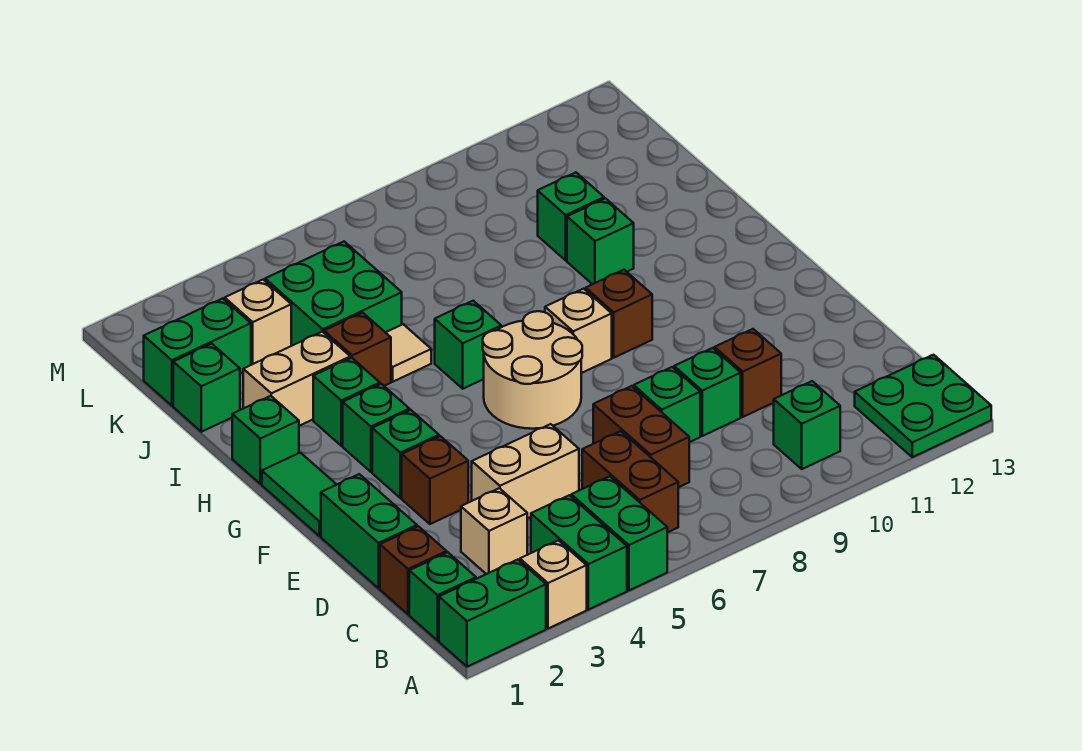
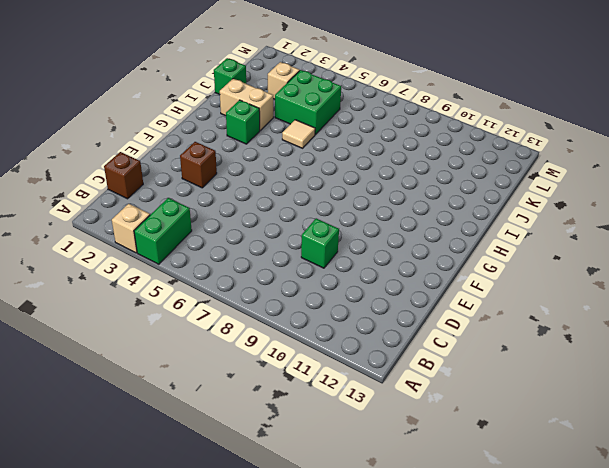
none -> green 1x2 brick [439,560,546,667]
none -> green 1x2 brick [571,476,667,590]
none -> green 2x2 plate [855,355,991,457]
none -> green 1x1 brick [409,552,476,640]

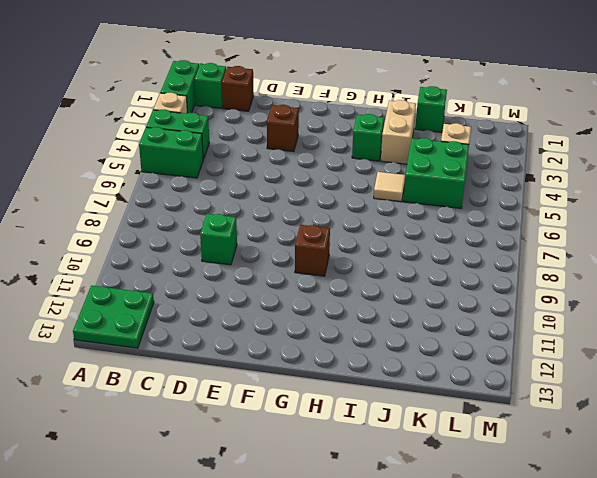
none -> brown 1x2 brick [582,431,678,533]
none -> green 1x1 brick [774,381,840,469]
none -> tan 1x1 brick [461,488,527,574]
none -> brown 1x2 brick [593,386,689,487]

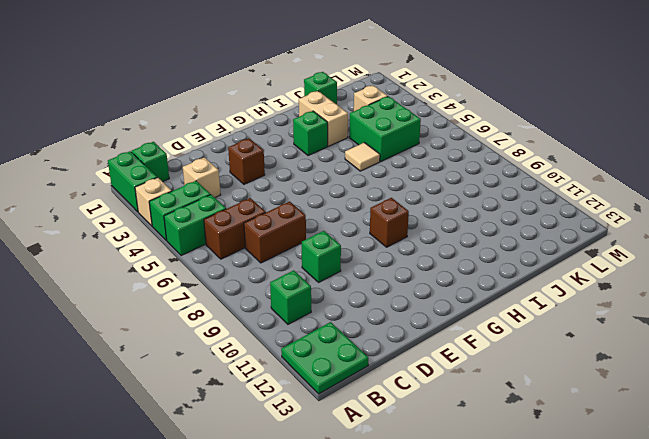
none -> brown 1x1 brick [380,526,447,614]
none -> green 1x2 brick [321,474,417,588]
none -> tan 1x2 brick [472,424,579,518]
none -> green 1x1 brick [634,367,700,442]

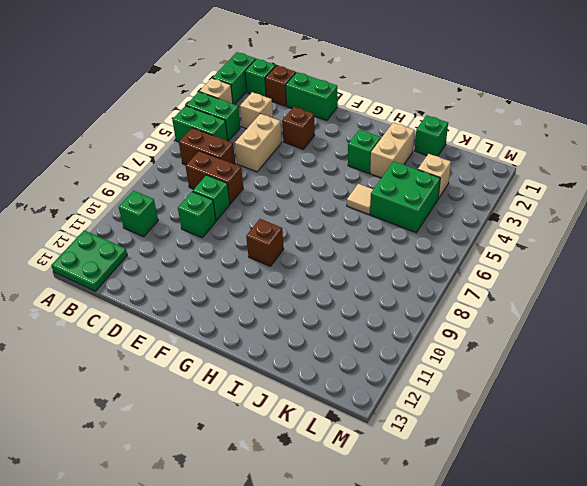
none -> brown 1x1 brick [715,329,781,417]
none -> green 1x2 tile [262,453,337,536]
none -> green 1x1 brick [372,410,439,498]
none -> tan 2x2 round brick [483,311,582,429]

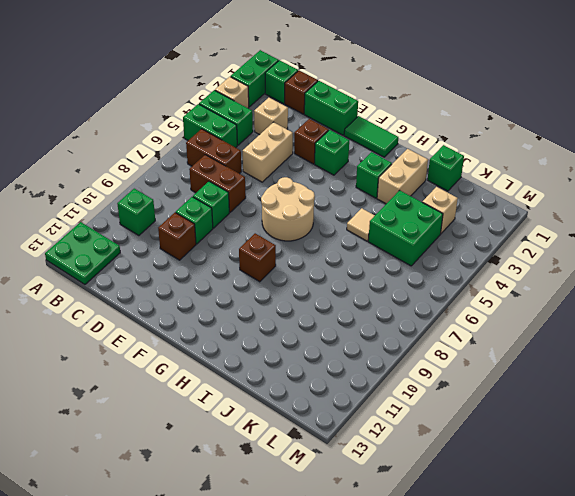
none -> green 1x1 brick [343,384,409,472]
none -> tan 1x1 brick [545,289,612,373]
none -> green 1x1 brick [232,396,299,484]
none -> green 1x1 brick [435,301,501,389]

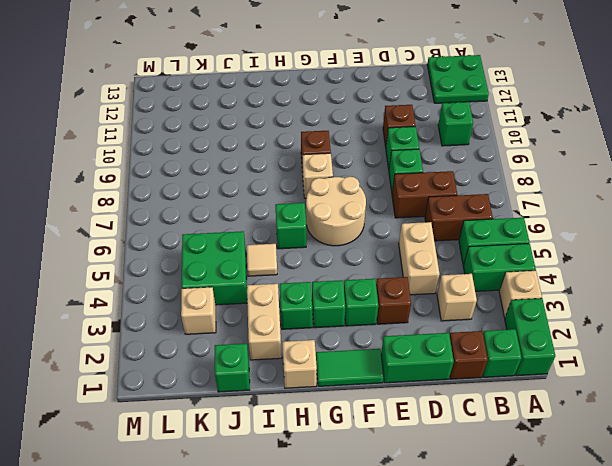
tan 1x1 brick [283,340,317,388] -> green 1x1 brick [232,396,299,484]
none -> brown 1x1 brick [324,313,391,386]
none -> green 1x1 brick [567,198,634,284]
none -> green 1x1 brick [538,172,604,260]
none -> green 1x2 brick [144,298,251,406]

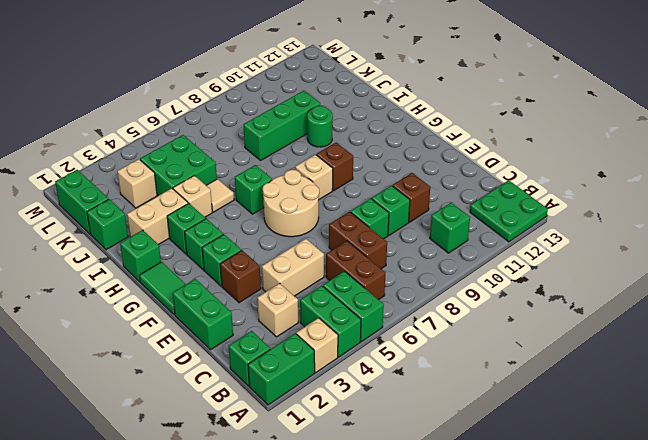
tan 1x1 brick [173,175,212,217] -> brown 1x1 brick [324,313,391,386]
green 1x1 round brick [307,106,333,147] -> green 1x1 brick [567,198,634,284]
green 1x3 brick [243,91,320,160] -> green 1x1 brick [538,172,604,260]
green 1x2 brick [55,170,109,234] -> green 1x2 brick turned to [144,298,251,406]
none -> brown 1x1 brick [380,526,447,614]

